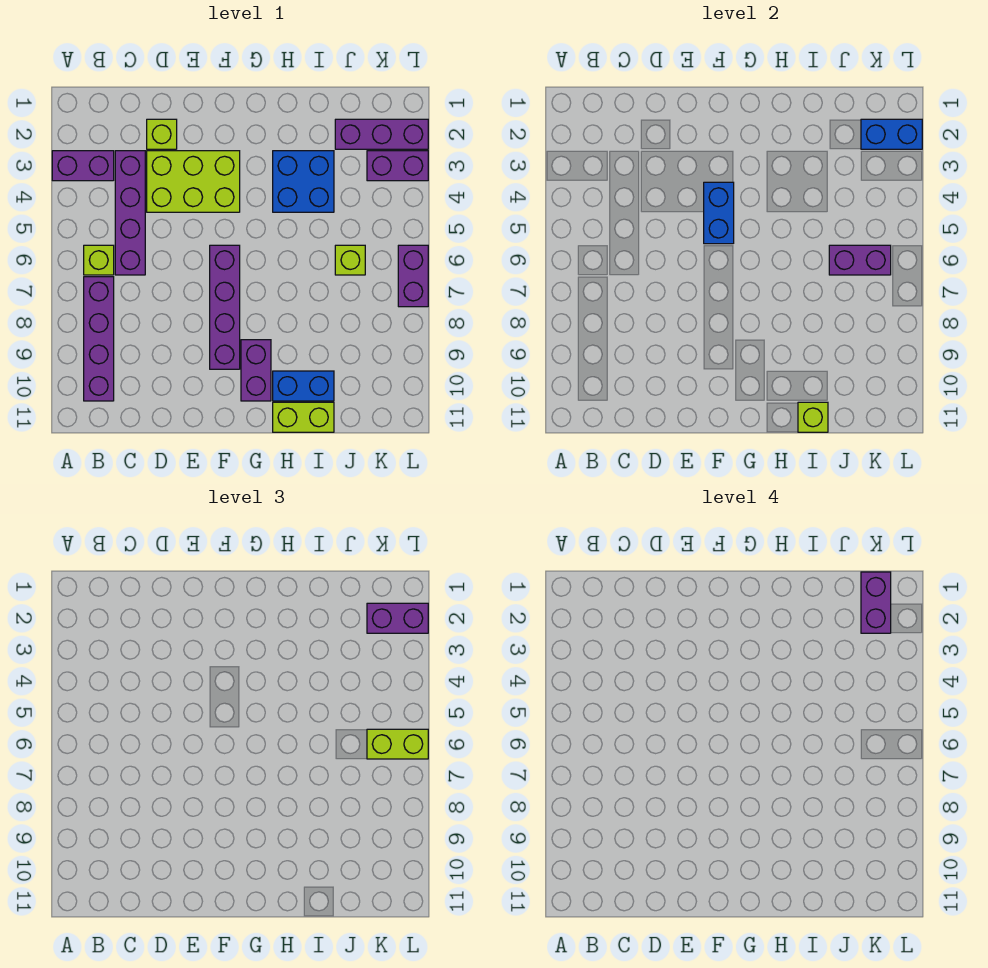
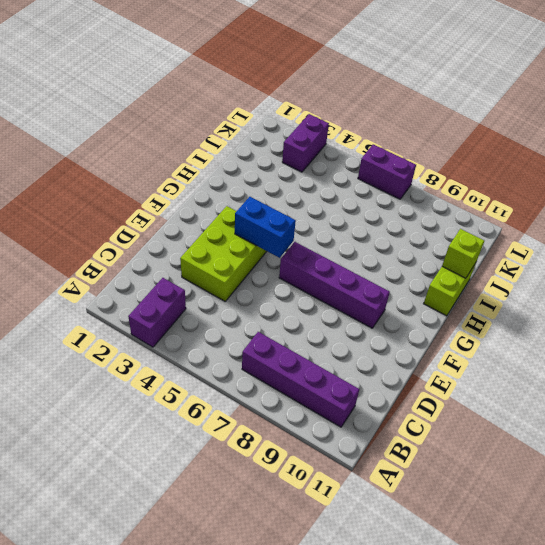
none -> lime 1x1 brick [84,245,114,275]
none -> purple 1x4 brick [115,151,145,275]
none -> lime 1x1 brick [147,119,177,149]

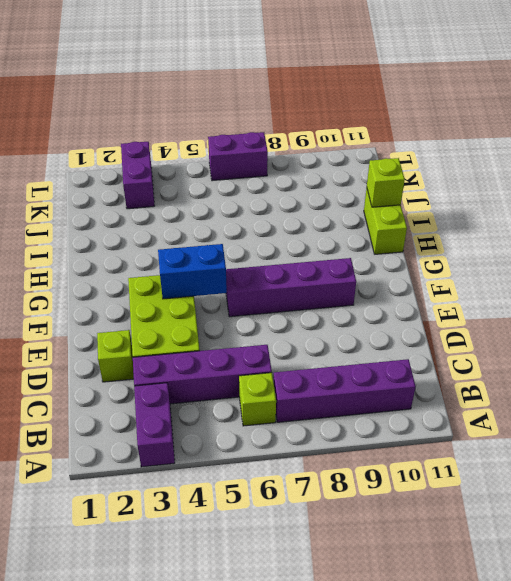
none -> purple 1x2 brick [241,340,271,401]
none -> blue 2x2 brick [273,151,334,212]
none -> blue 1x2 brick [273,371,334,401]

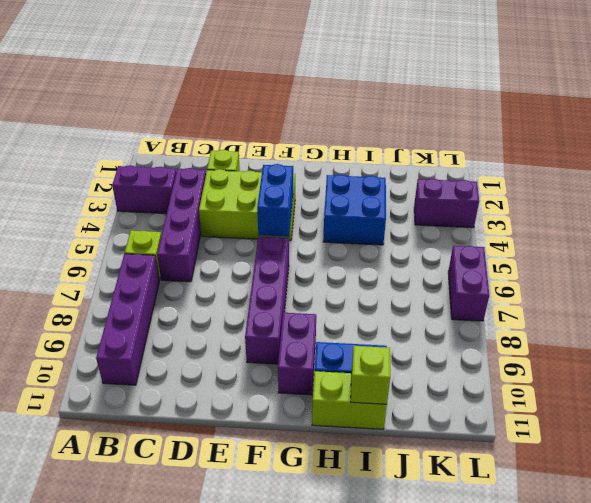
none -> purple 1x3 brick [335,119,428,149]
none -> lime 1x1 brick [335,245,365,275]
none -> purple 1x2 brick [829,245,891,275]

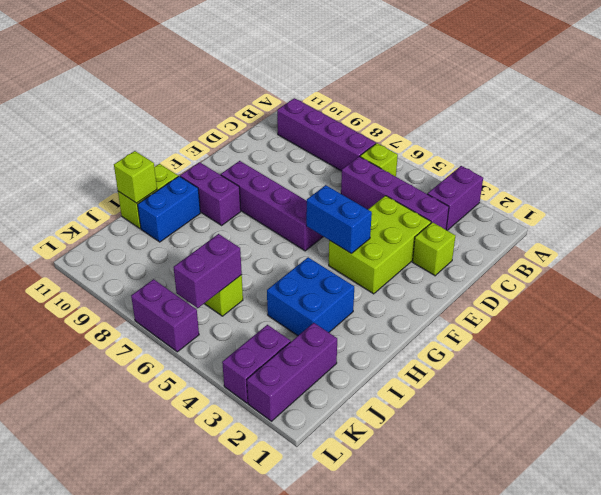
none -> blue 1x2 brick [861,119,922,149]
none -> purple 1x2 brick [367,603,428,633]
none -> lime 1x2 brick [367,729,428,759]

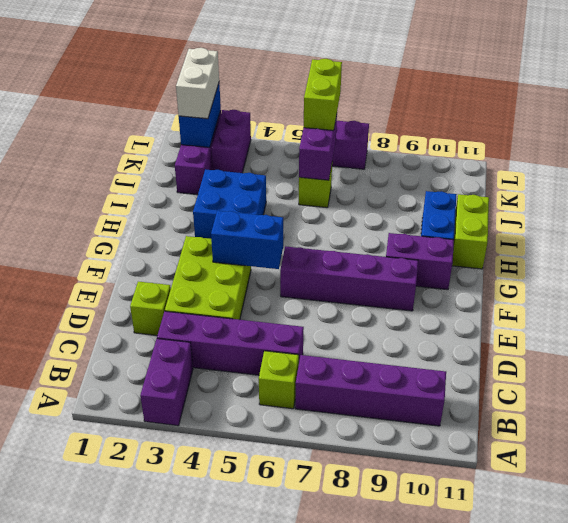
white 1x2 brick [176,48,219,119] -> purple 1x2 brick [367,603,428,633]
none -> lime 1x1 brick [798,402,828,432]
none -> purple 1x2 brick [861,572,891,633]

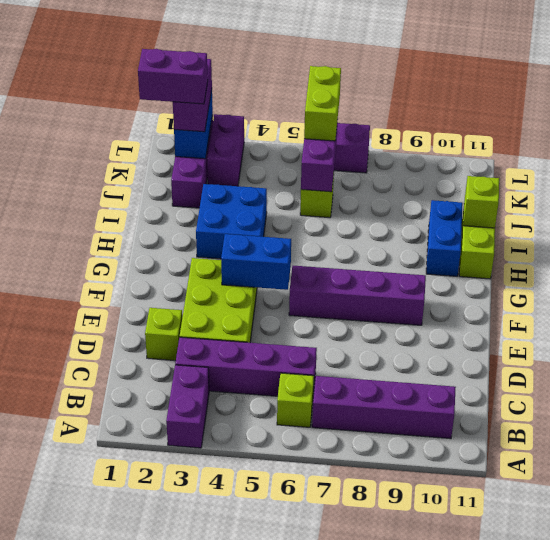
none -> purple 1x2 brick [241,340,271,401]

